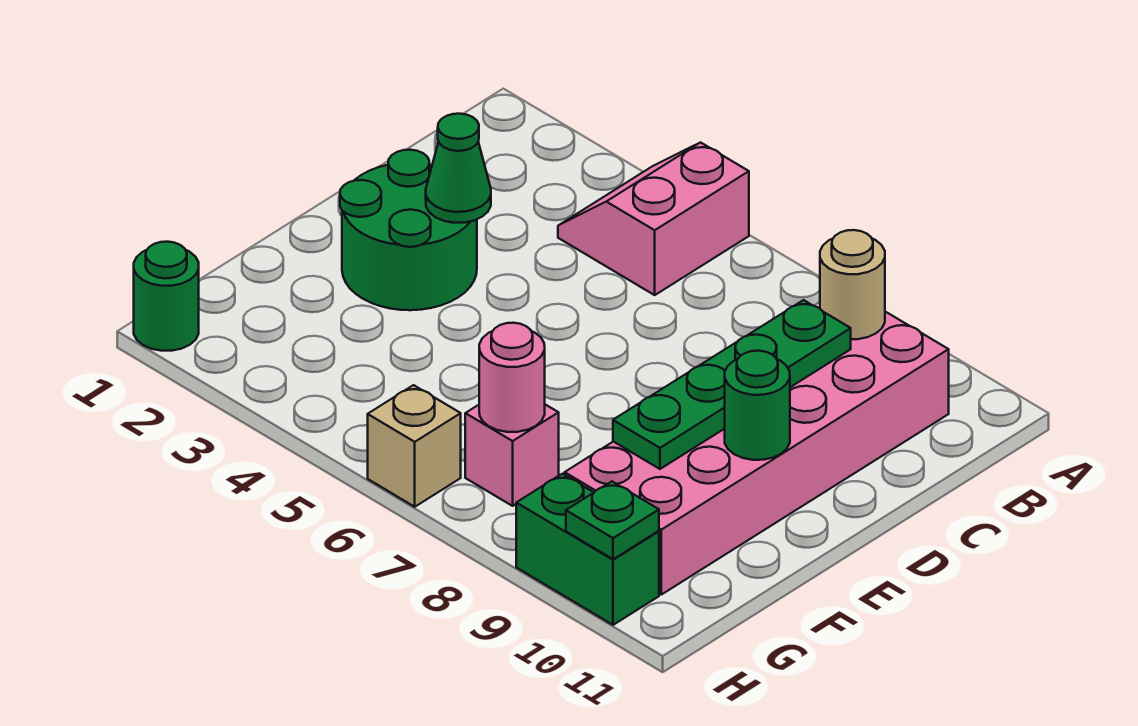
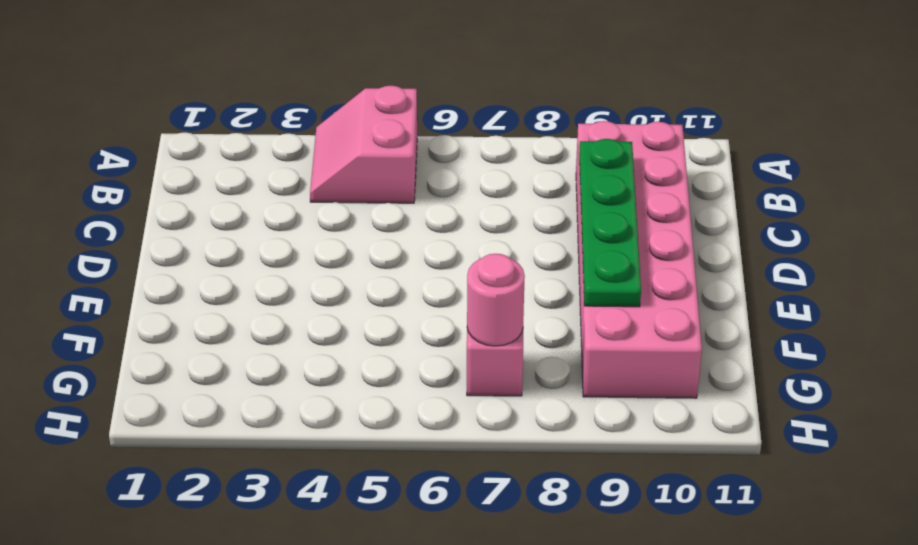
none -> green 2x2 round brick [340,150,477,310]
none -> green 1x1 round brick [134,242,199,351]
none -> tan 1x1 brick [368,385,461,507]

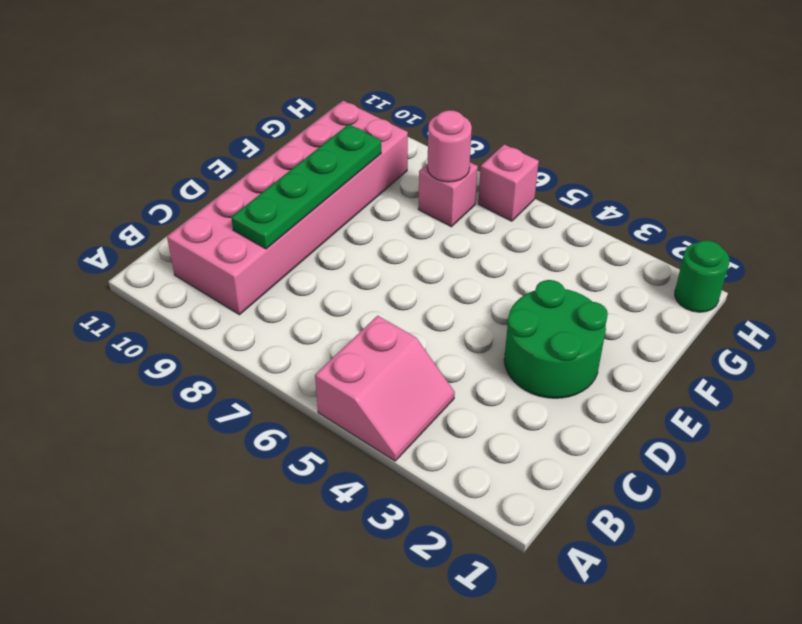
pink 1x1 brick [478,144,539,221] -> tan 1x1 brick [368,385,461,507]
none -> green 1x2 brick [516,474,659,625]
none -> tan 1x1 round brick [820,230,885,339]
none -> green 1x1 cone [426,114,491,223]

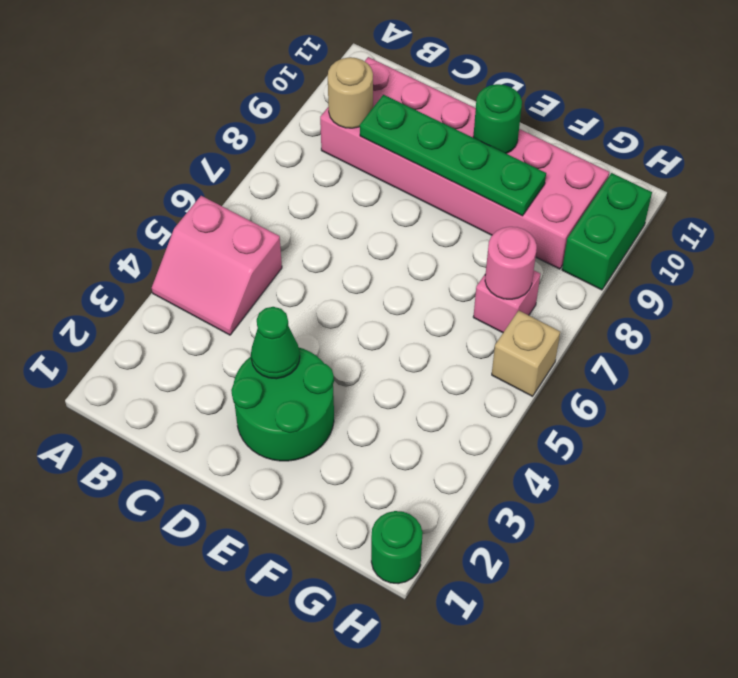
none -> green 1x1 plate [566,481,659,559]

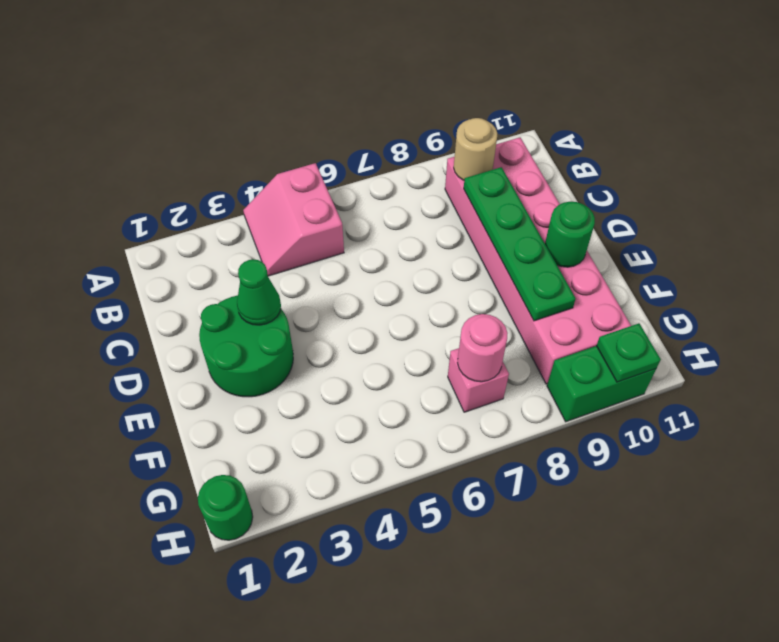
none -> tan 1x1 brick [368,385,461,507]

